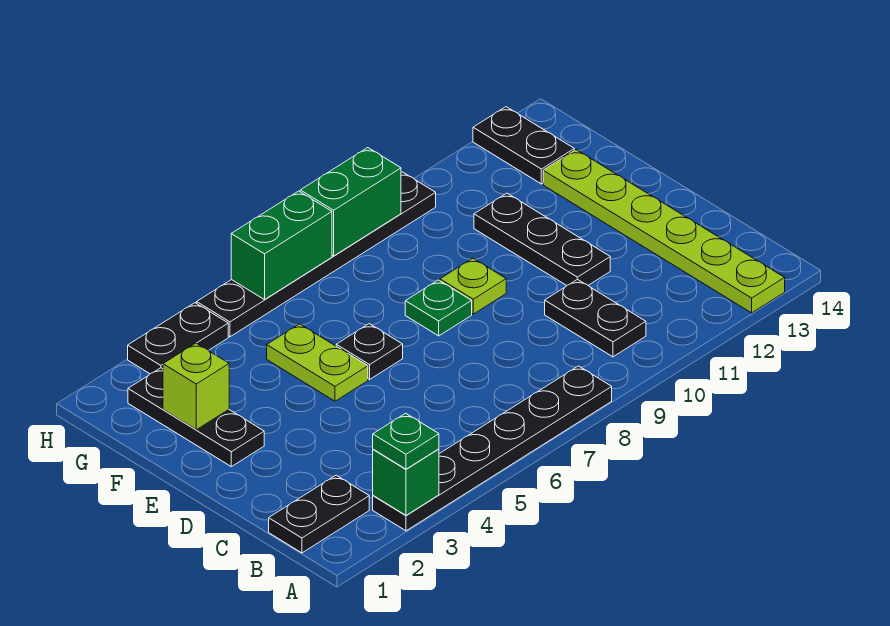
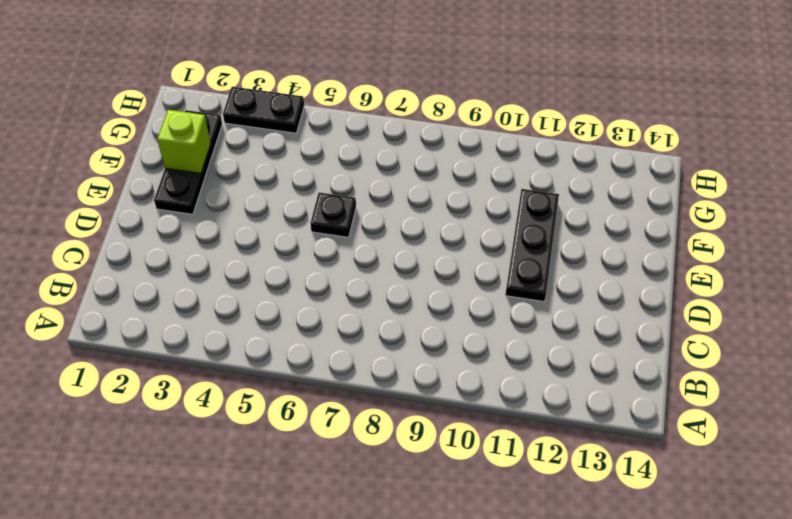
none -> black 1x6 plate [373,366,612,531]
none -> lime 1x6 plate [543,150,785,313]
none -> black 1x2 plate [269,475,369,553]

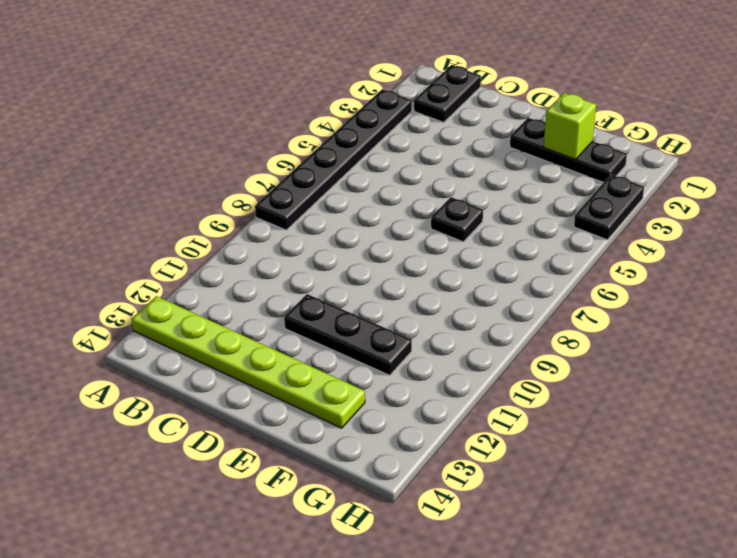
none -> black 1x2 plate [545,279,646,357]
none -> lime 1x2 plate [267,324,368,401]
none -> green 1x1 plate [405,280,472,336]

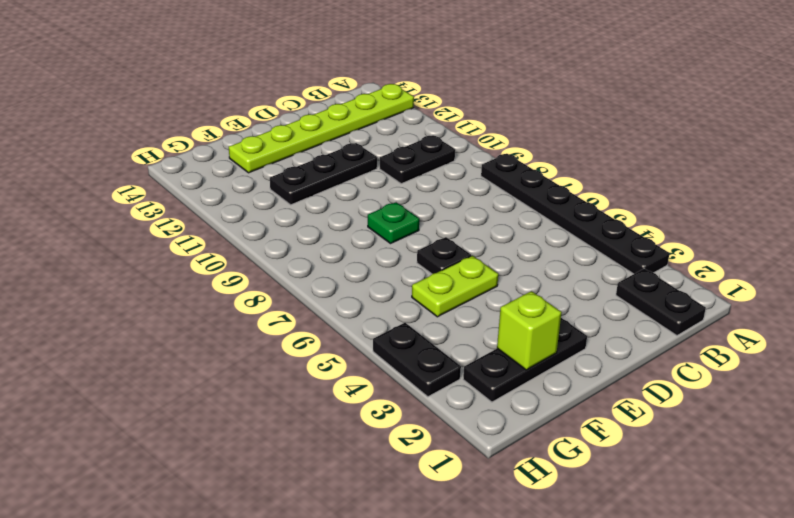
none -> lime 1x1 plate [440,258,506,314]
none -> black 1x2 plate [473,107,574,184]
none -> black 1x6 plate [197,172,436,337]

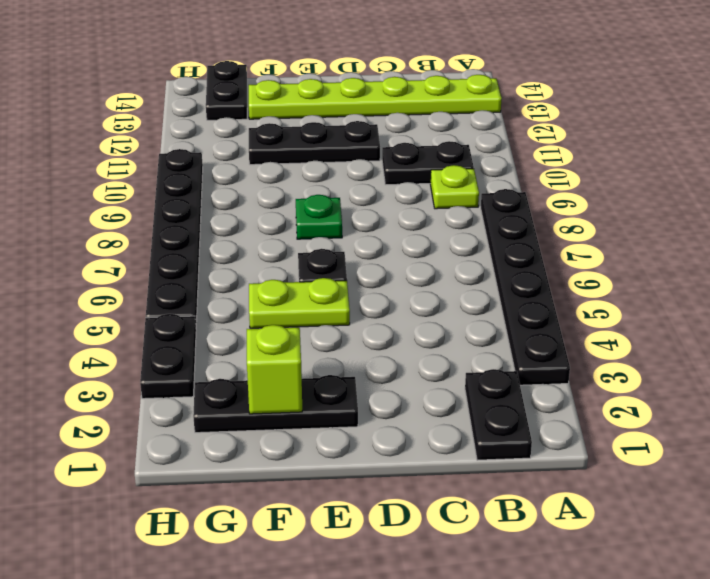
lime 1x1 plate [430,165,479,209] -> lime 1x1 plate moved to [440,258,506,314]
black 1x2 plate [206,61,247,120] -> black 1x2 plate turned to [473,107,574,184]
none -> green 1x1 brick [373,449,439,515]
none -> green 1x2 brick [231,191,332,300]
none -> green 1x2 brick [300,148,401,256]

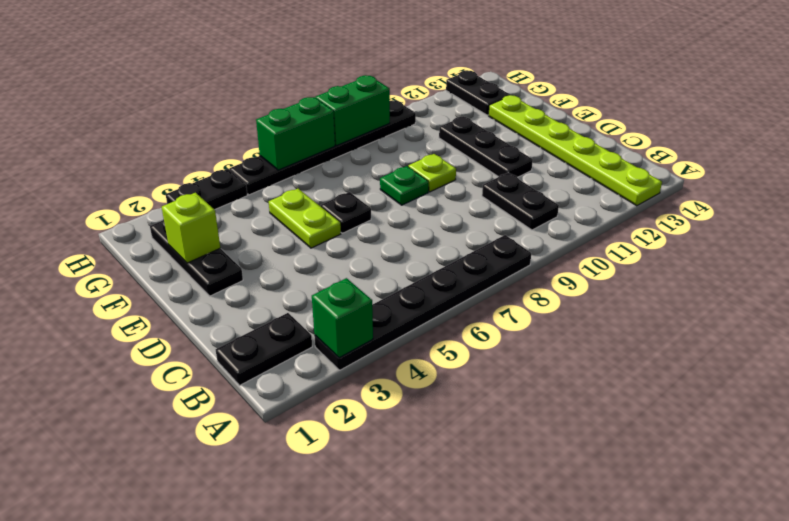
none -> green 1x1 plate [373,413,439,469]

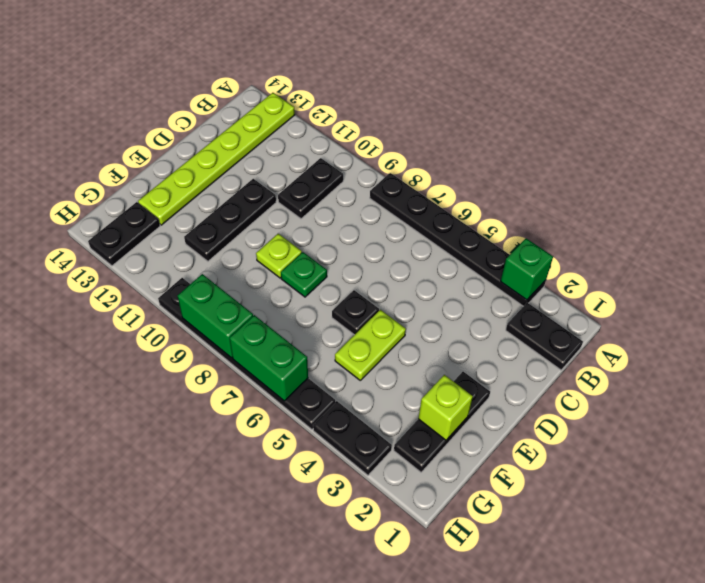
none -> green 1x1 plate [373,413,439,469]

